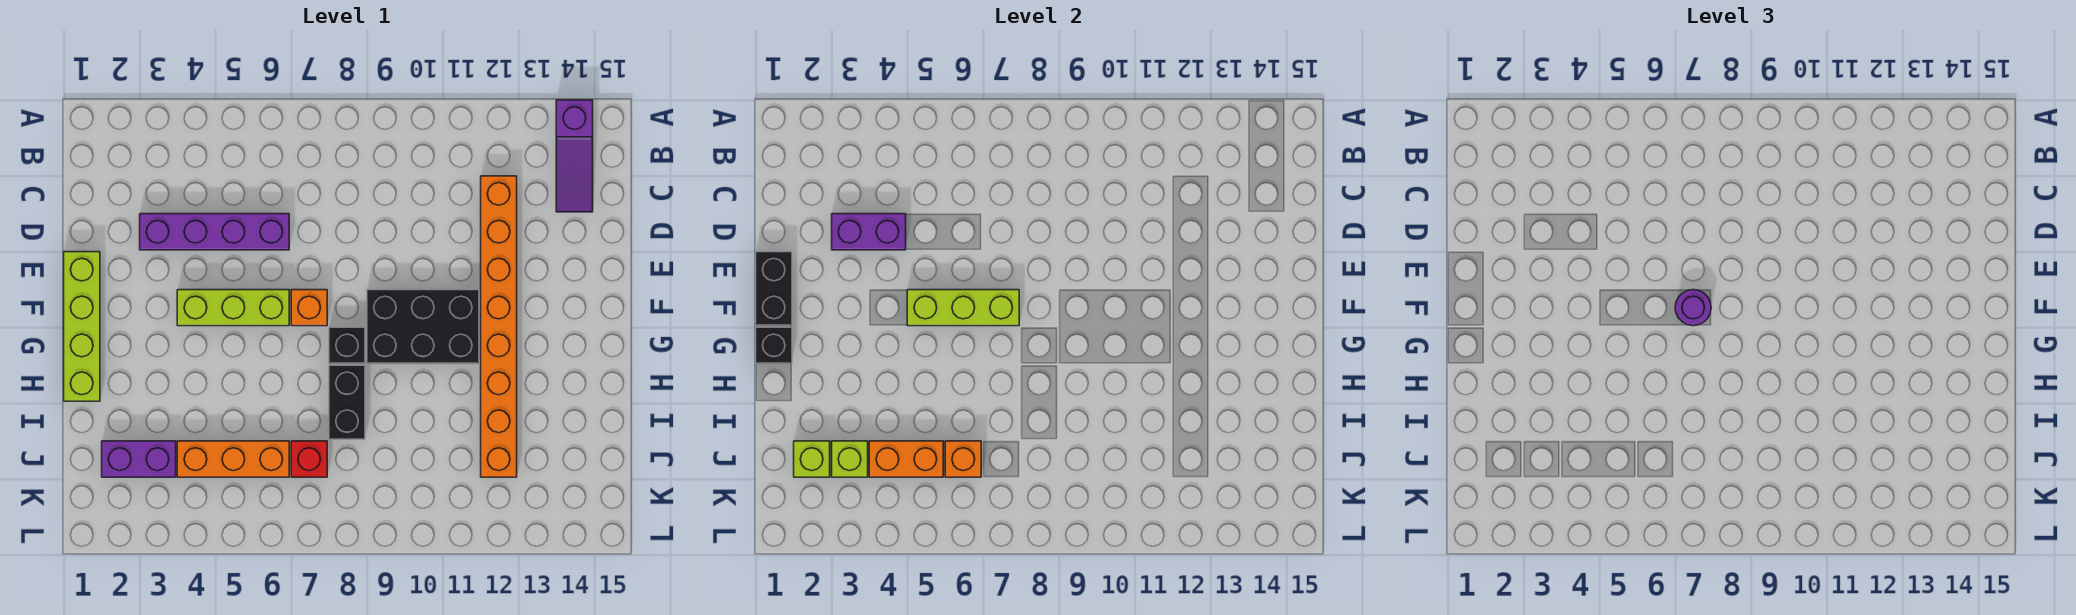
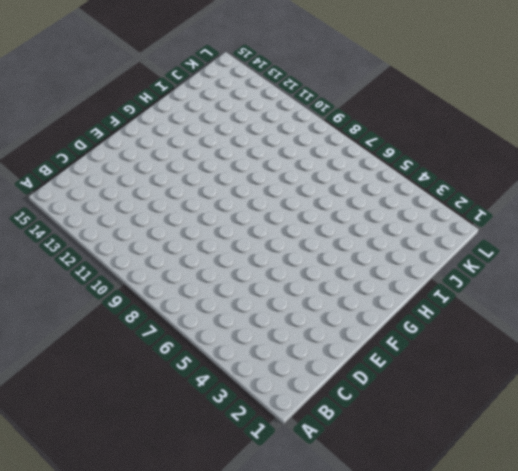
none -> purple 1x3 slope [556,100,593,212]
none -> orange 1x8 brick [481,176,517,477]
none -> purple 1x4 brick [140,214,289,250]

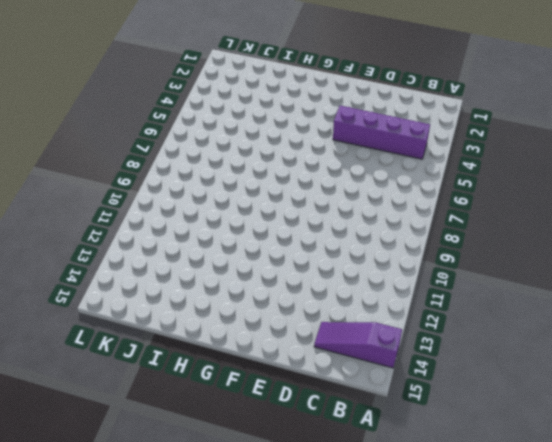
purple 1x4 brick [333,106,430,159] -> purple 1x4 brick turned to [140,214,289,250]
none -> orange 1x8 brick [481,176,517,477]
none -> lime 1x4 brick [64,252,100,401]
none -> lime 1x3 brick [177,290,289,326]

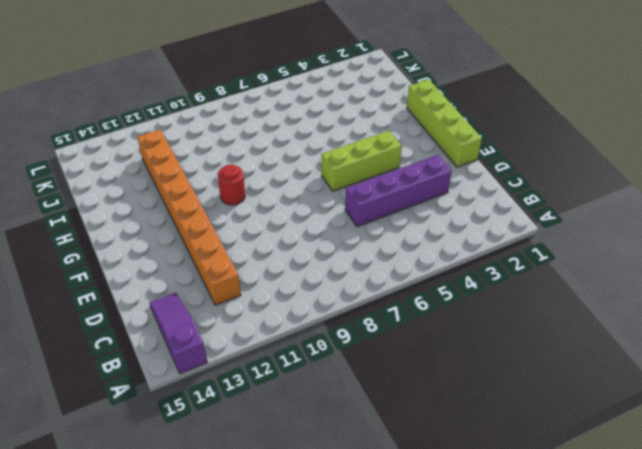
red 1x1 round brick [218,164,245,205] -> black 2x3 brick [367,290,479,364]
none -> orange 1x1 brick [291,290,327,326]
none -> black 1x1 brick [329,327,365,364]
none -> black 1x2 brick [329,365,365,439]

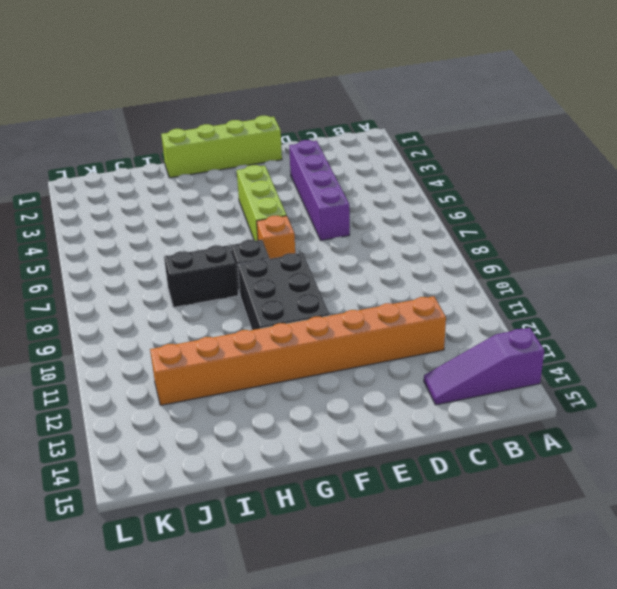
none -> purple 1x2 brick [102,441,176,477]
none -> orange 1x3 brick [177,441,289,477]
none -> red 1x1 brick [291,441,327,477]

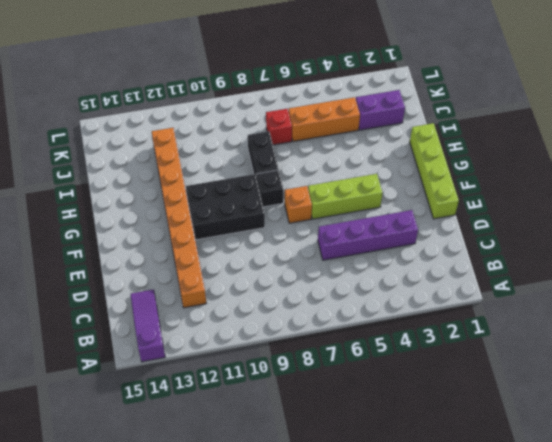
none -> purple 1x2 brick [832,214,906,250]
none -> black 1x2 brick [756,252,792,326]
none -> lime 1x3 brick [907,290,1019,326]

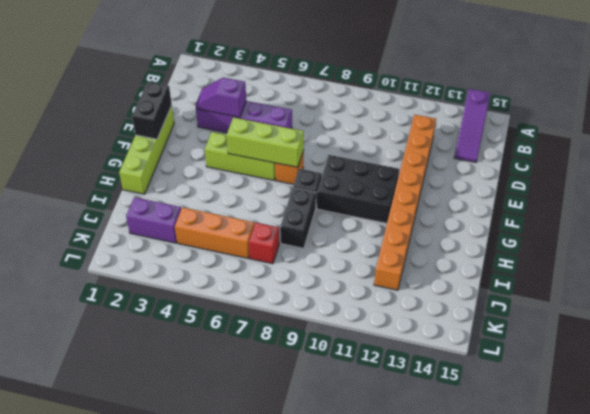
purple 1x2 slope [195,78,246,117] -> purple 1x2 brick [832,214,906,250]
none -> black 1x1 brick [756,327,792,364]
none -> lime 1x1 brick [794,441,830,477]
none -> lime 1x1 brick [832,441,868,477]

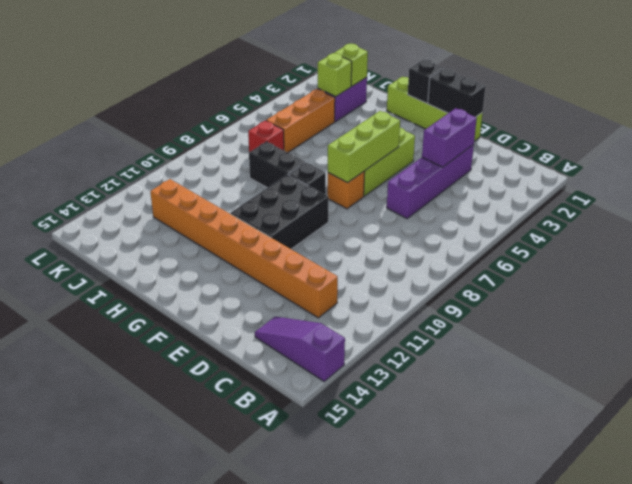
none -> orange 1x2 brick [869,441,943,477]
none -> orange 1x1 brick [945,441,981,477]
none -> purple 1x1 round brick [1675,290,1711,326]

